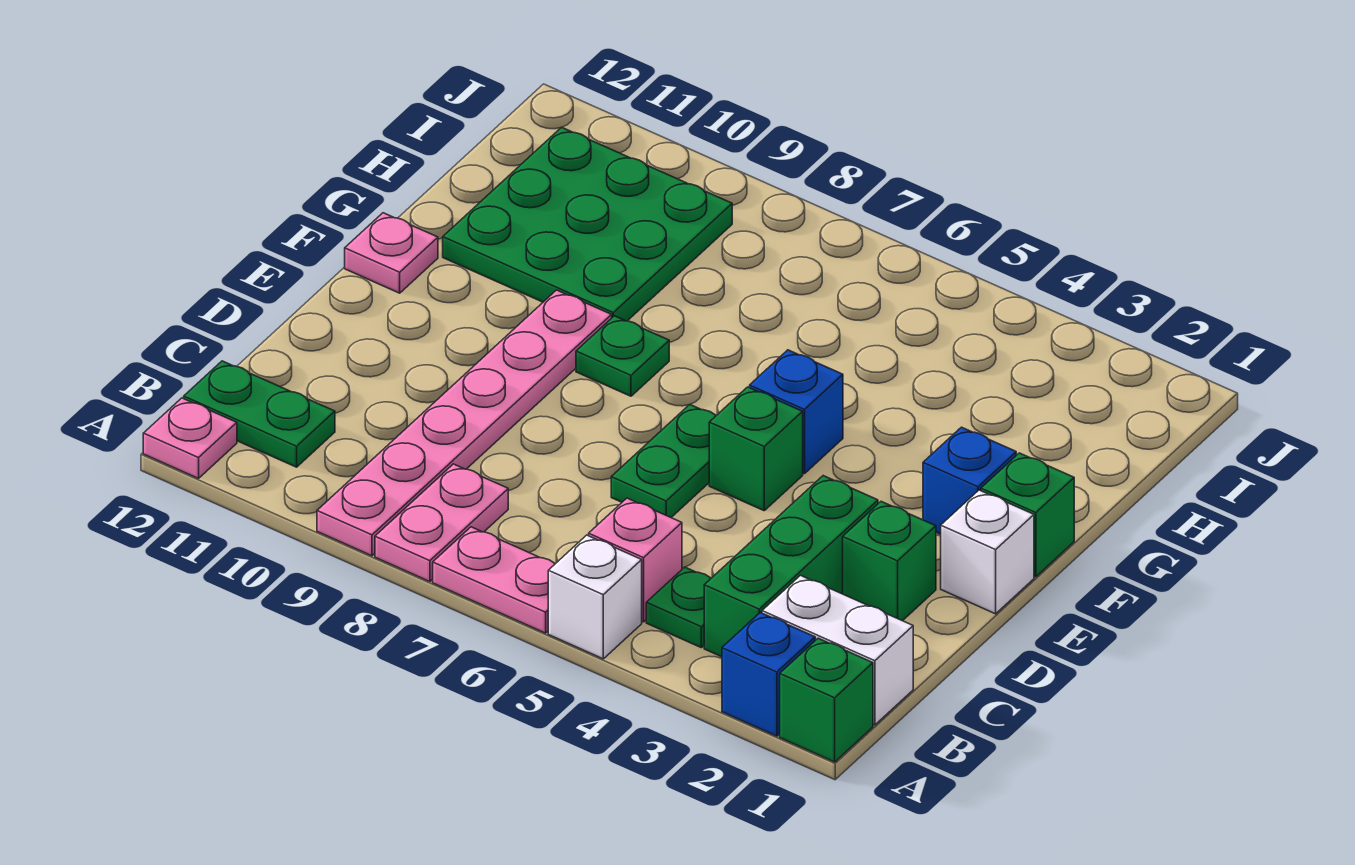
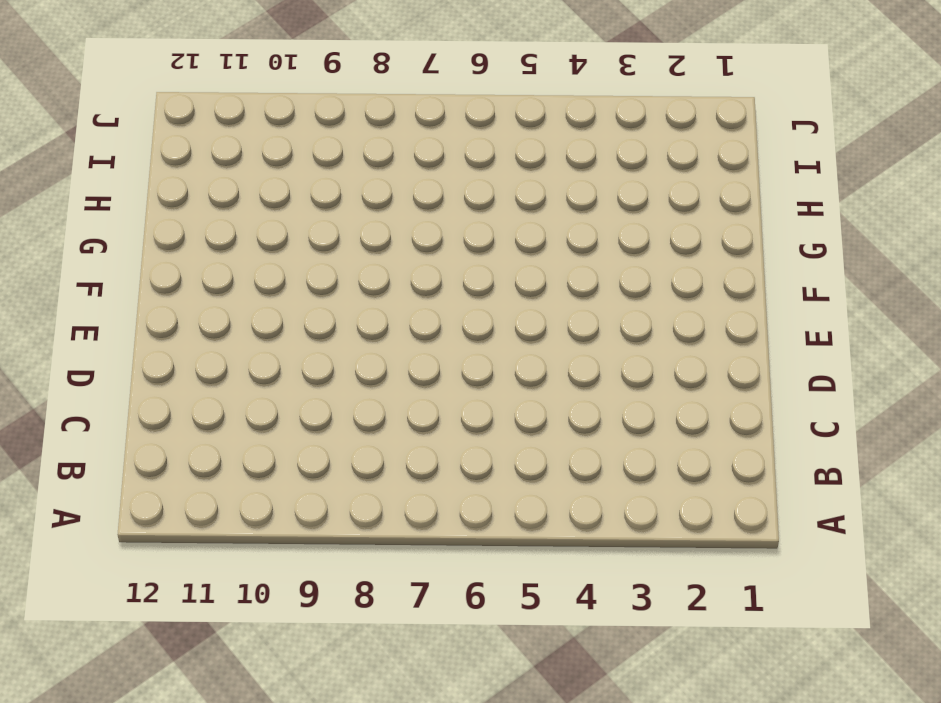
none -> green 1x1 brick [780,638,873,762]
none -> blue 1x1 brick [722,613,815,736]
none -> white 1x1 brick [548,535,642,659]

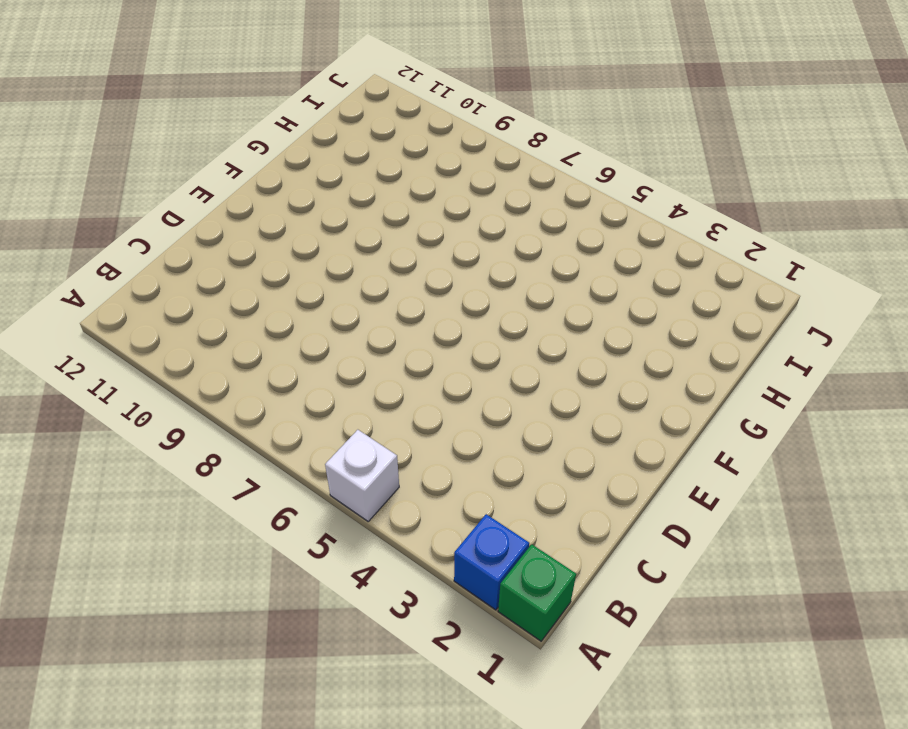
none -> pink 1x2 plate [433,527,555,633]
none -> pink 1x2 plate [375,464,508,582]
none -> pink 1x6 plate [317,290,612,556]

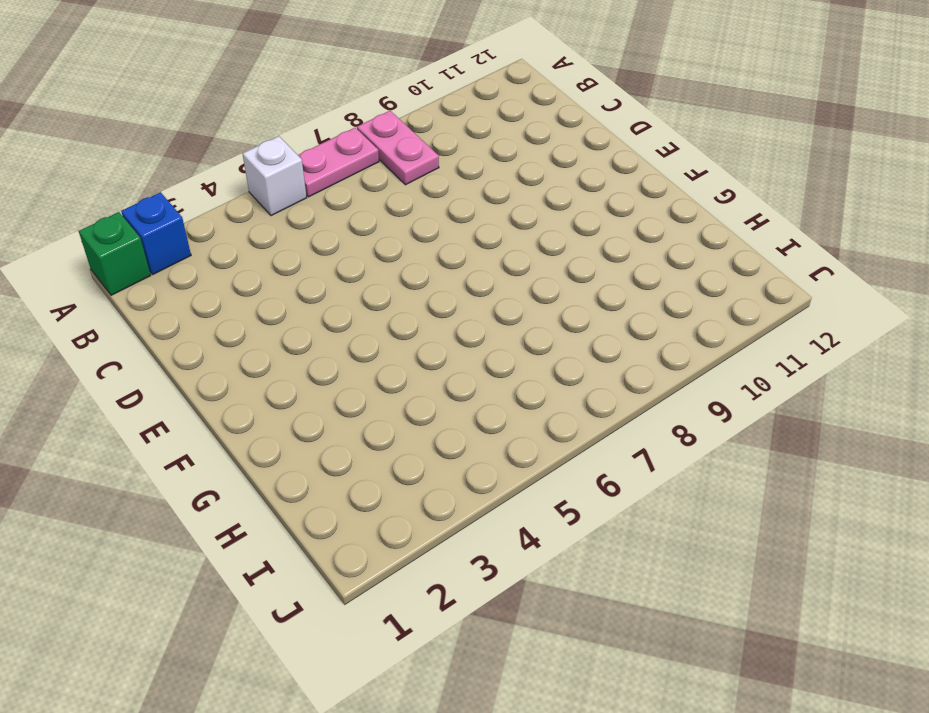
none -> pink 1x6 plate [317,290,612,556]
none -> pink 1x1 plate [143,398,237,479]
none -> white 1x2 brick [762,576,913,725]

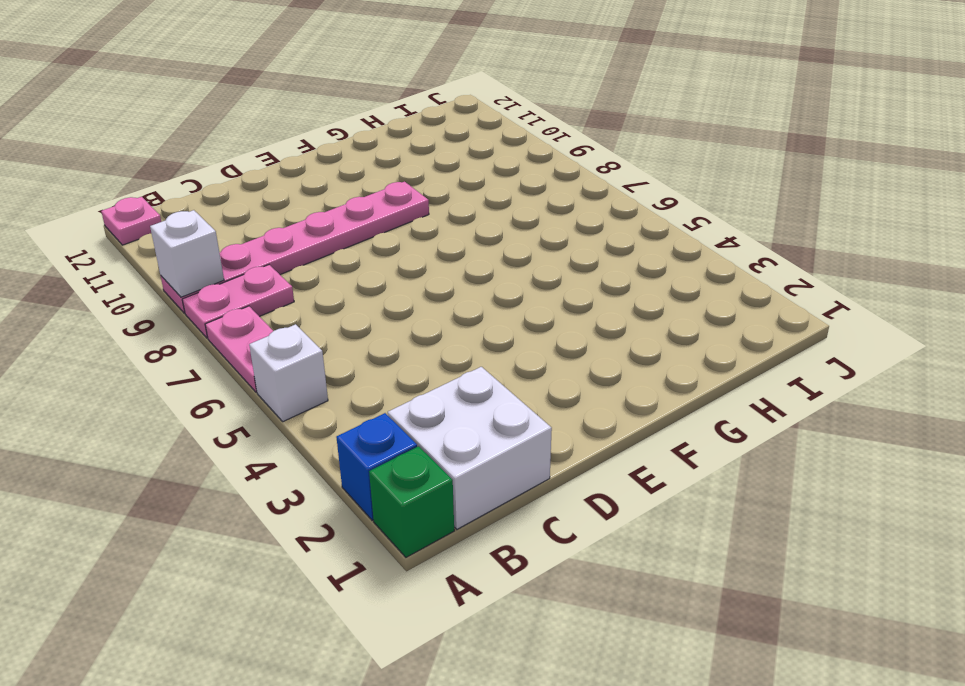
white 1x1 brick [150,210,224,297] -> white 1x1 brick moved to [941,490,1034,614]
white 2x2 brick [388,367,552,529] -> white 1x2 brick [762,576,913,725]
none -> green 1x3 brick [704,476,878,657]
none -> green 1x1 plate [646,567,711,648]
none -> pink 1x1 brick [589,498,682,622]

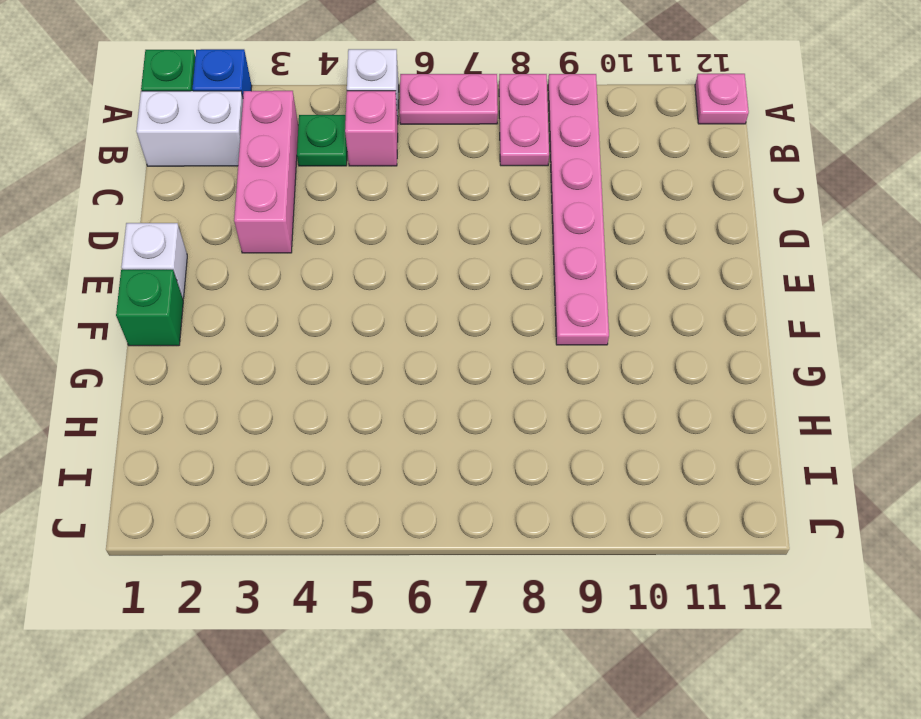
pink 1x3 brick [234,91,298,253] -> green 1x3 brick [704,476,878,657]
none -> green 1x2 plate [184,361,335,467]
none -> green 1x1 brick [843,501,936,621]
none -> green 1x2 plate [611,405,716,517]

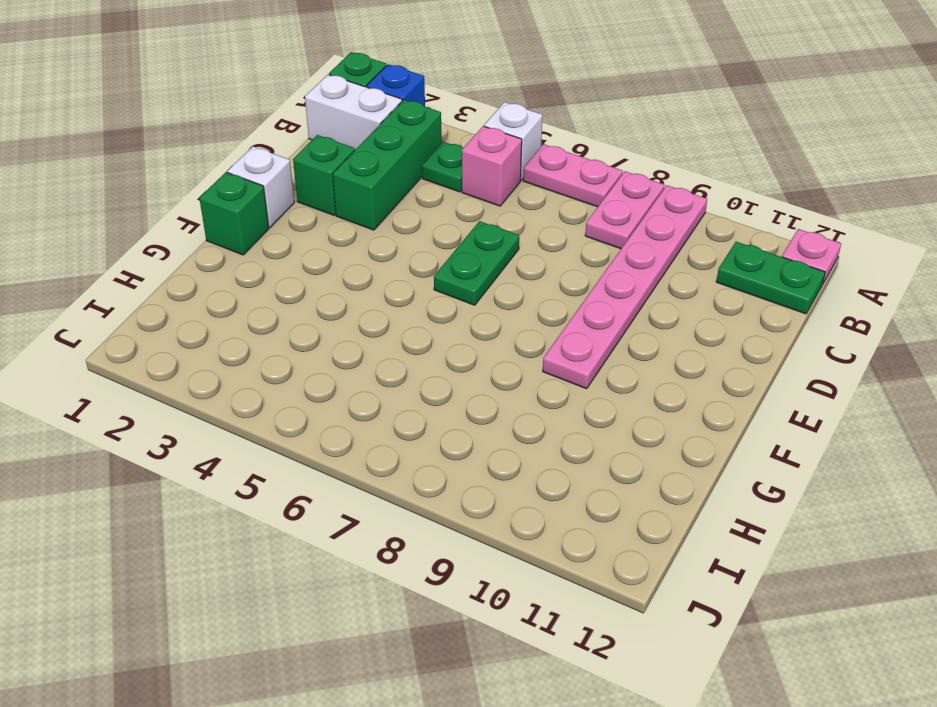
none -> green 1x1 brick [709,387,803,511]
none -> blue 1x1 brick [923,427,1016,534]
none -> blue 1x1 brick [750,350,843,474]

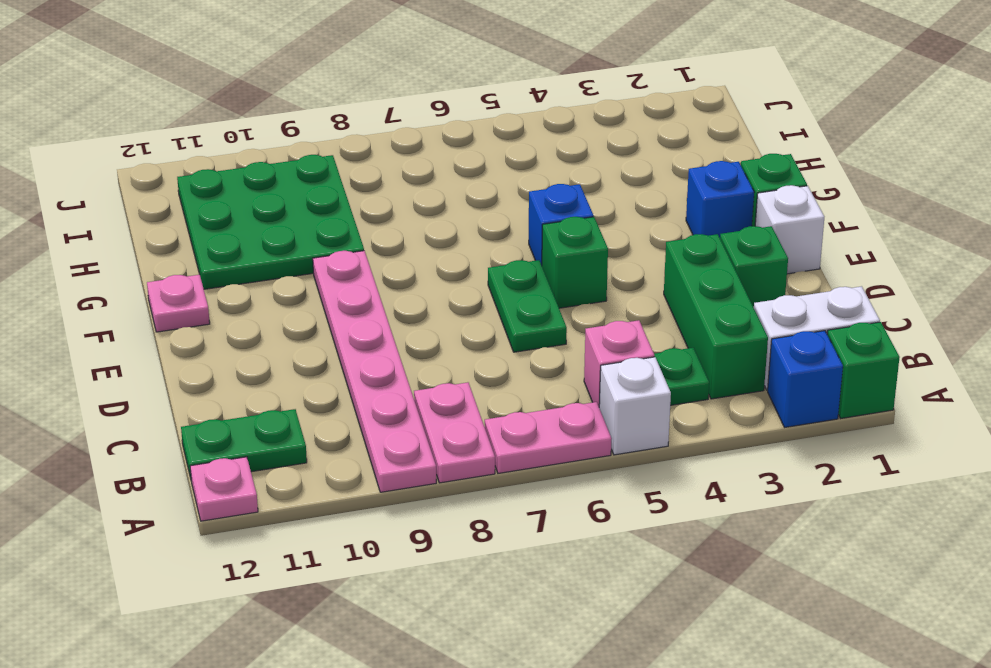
none -> green 1x1 plate [576,316,669,396]

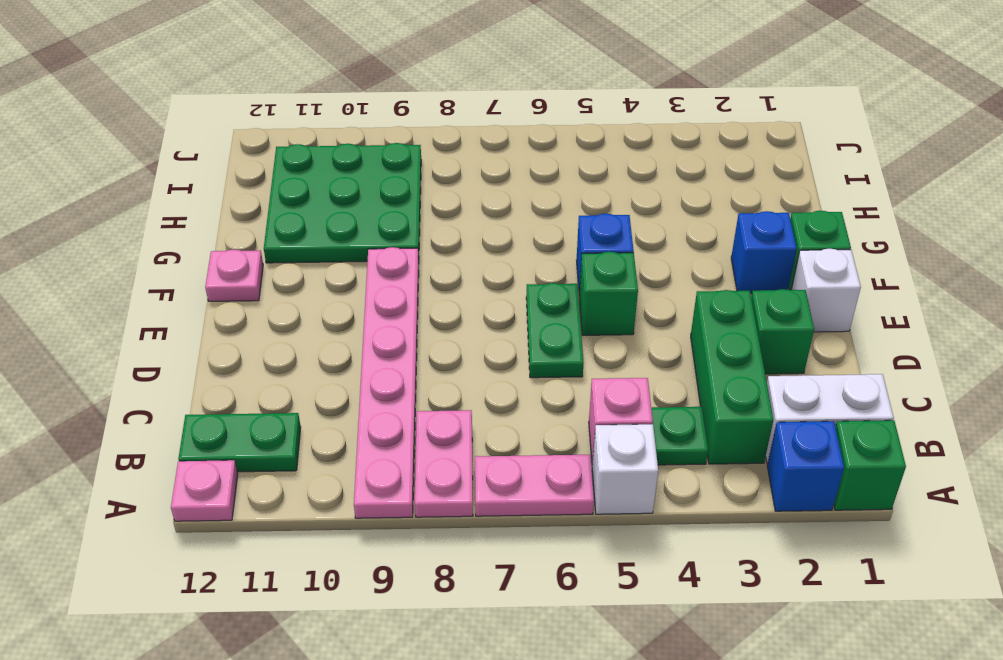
none -> green 1x1 plate [576,316,669,396]

